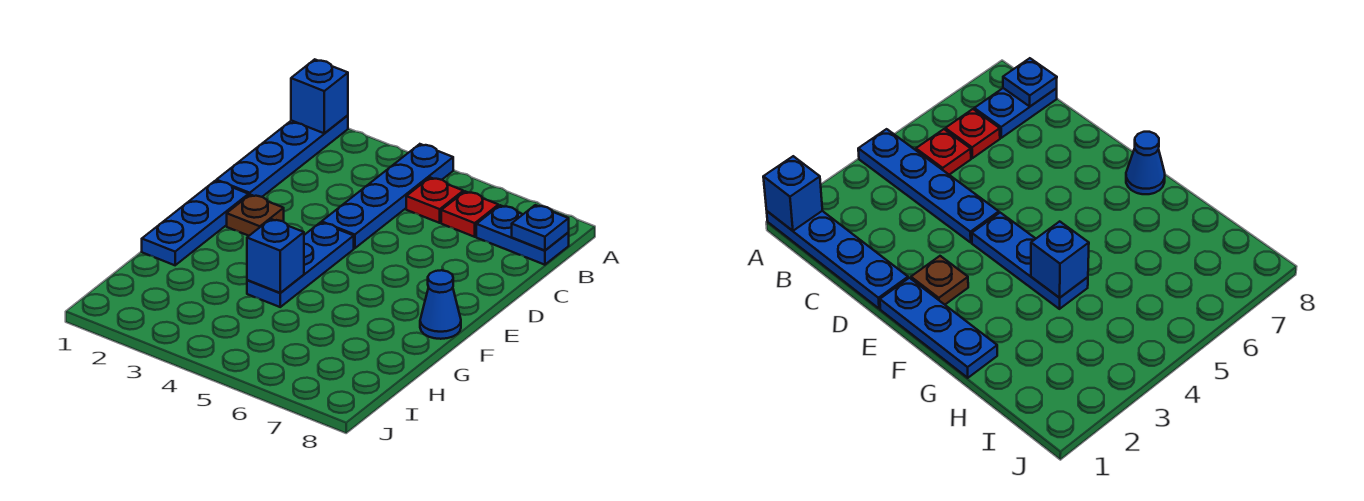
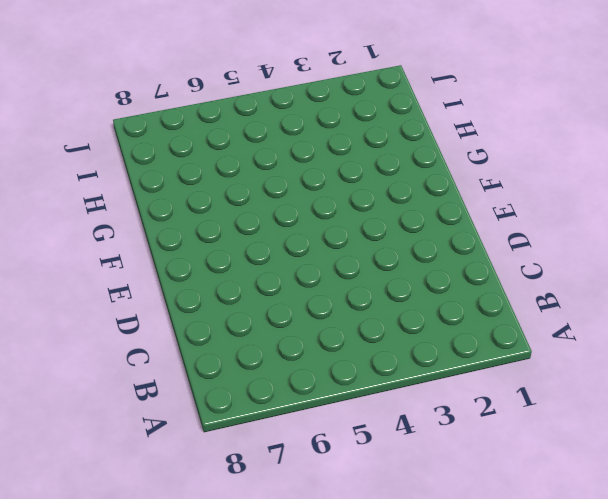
none -> blue 1x4 plate [216,115,348,197]
none -> blue 1x4 plate [322,144,453,248]
none -> red 1x1 plate [406,178,463,223]

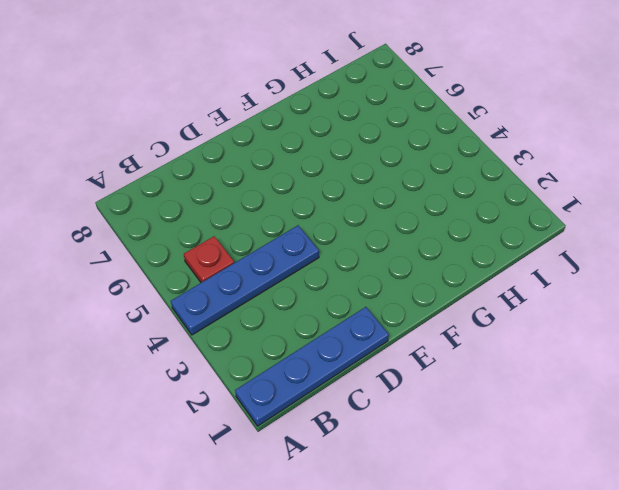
none -> red 1x1 plate [441,191,498,237]
none -> blue 1x2 plate [476,205,569,265]
none -> blue 1x3 plate [142,181,249,265]

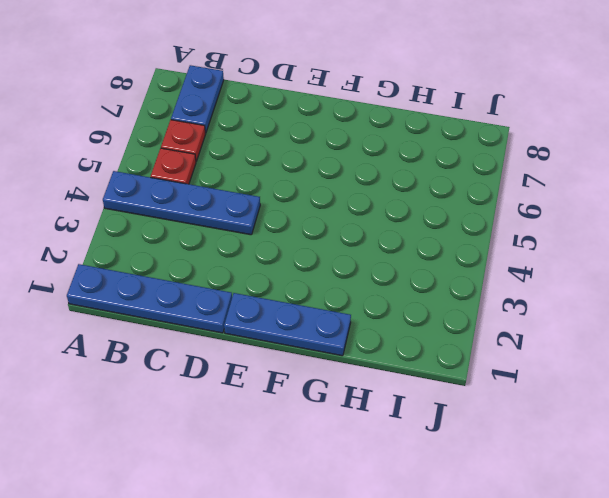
none -> brown 1x1 plate [227,195,284,236]
none -> blue 1x3 plate [247,223,354,307]
none -> blue 1x1 cone [420,270,461,339]

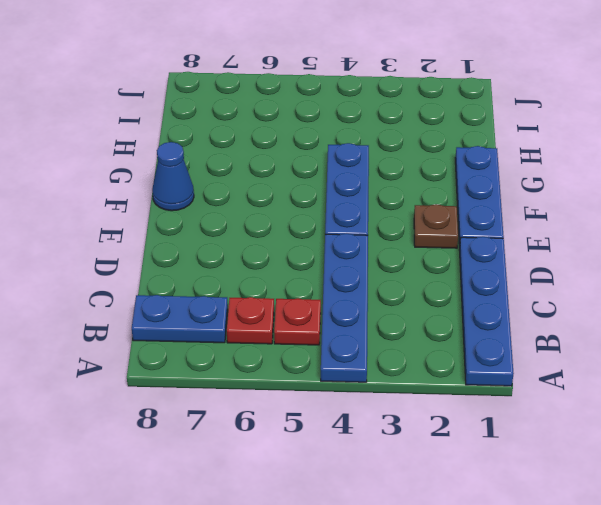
none -> blue 1x1 brick [291,59,348,133]
none -> blue 1x1 plate [512,205,569,250]
none -> blue 1x1 brick [247,219,304,293]

